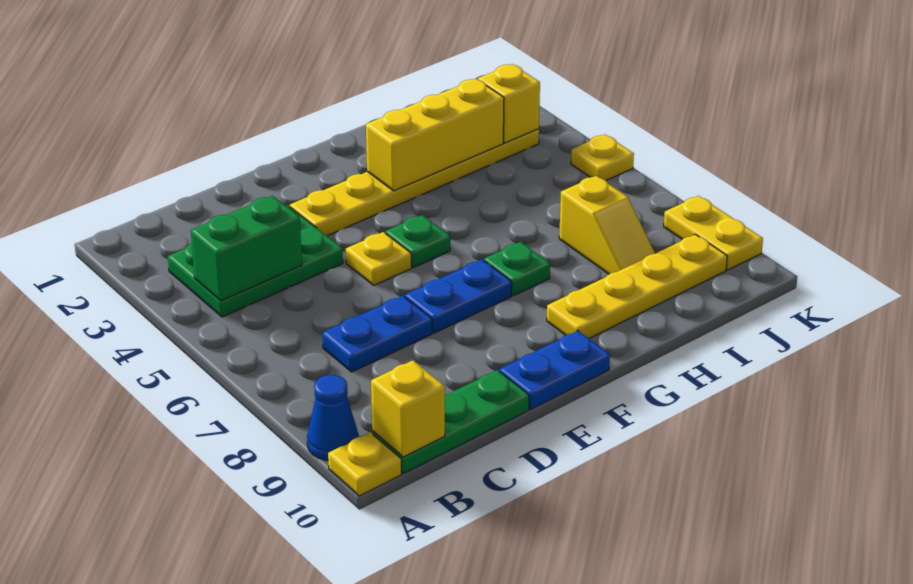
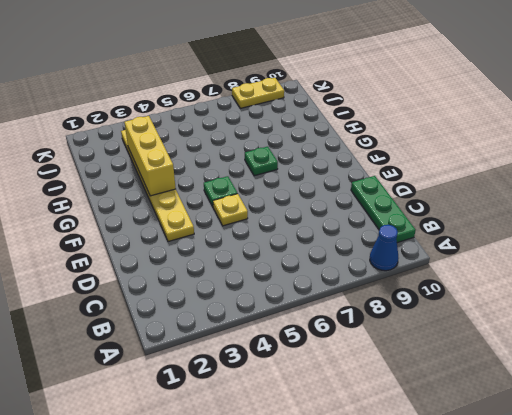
none -> yellow 1x1 plate [328,432,401,496]
none -> green 2x3 plate [168,205,343,317]
none -> blue 1x2 plate [322,296,432,372]

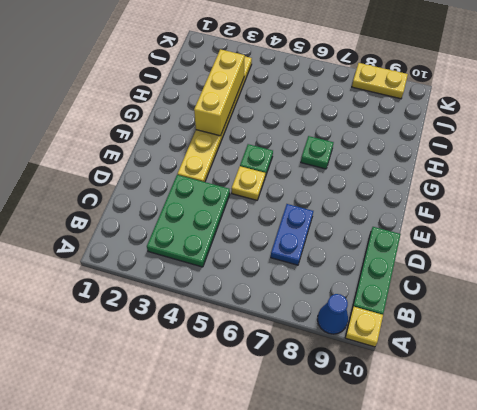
none -> blue 1x2 plate [405,260,512,333]
none -> blue 1x2 plate [499,331,610,409]
none -> yellow 1x4 plate [547,234,727,338]

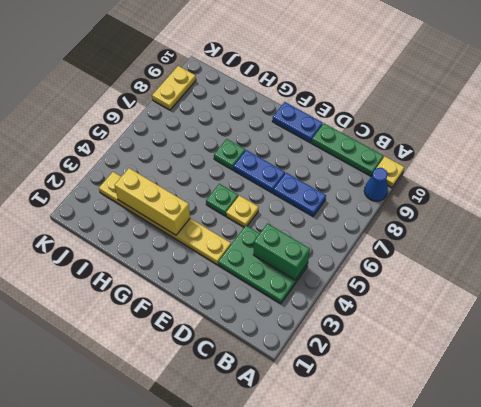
none -> yellow 1x4 plate [547,234,727,338]
none -> yellow 1x2 slope [559,176,655,274]
none -> yellow 1x1 plate [571,135,634,180]

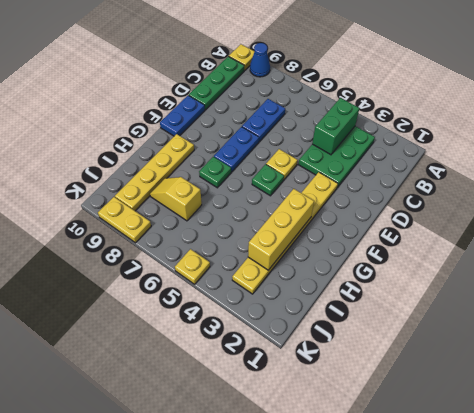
none -> yellow 1x1 brick [371,360,445,457]
none -> yellow 1x1 brick [478,64,540,143]

